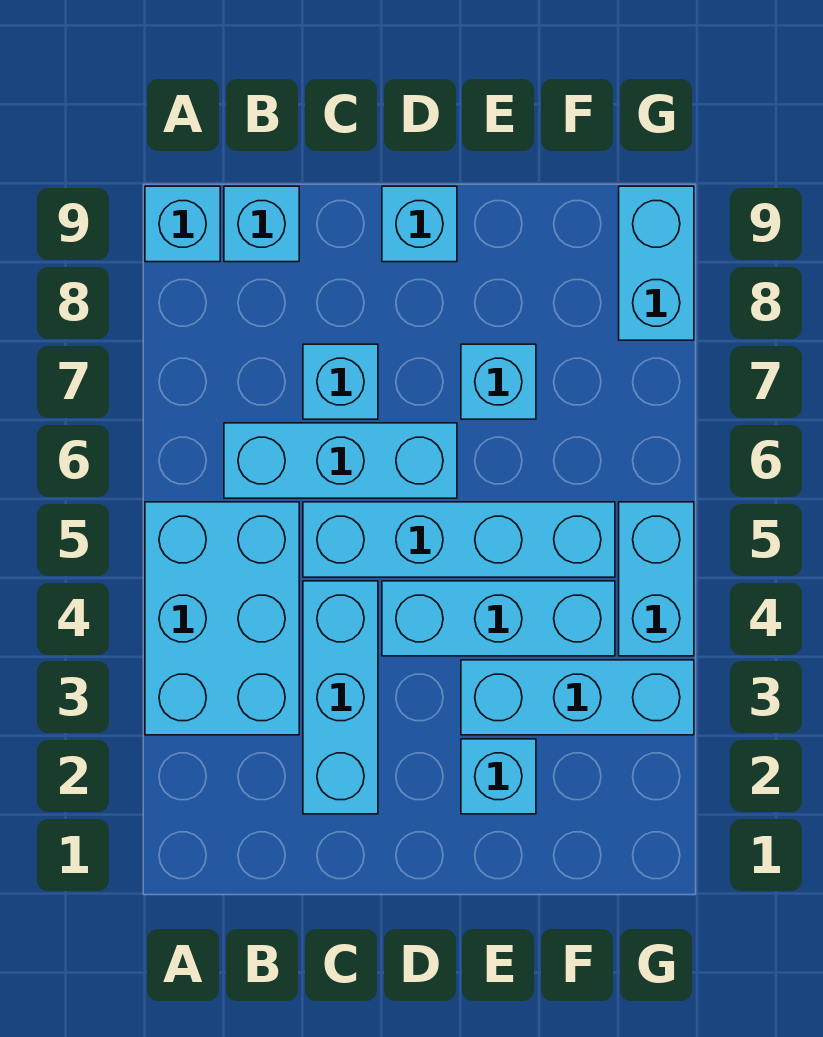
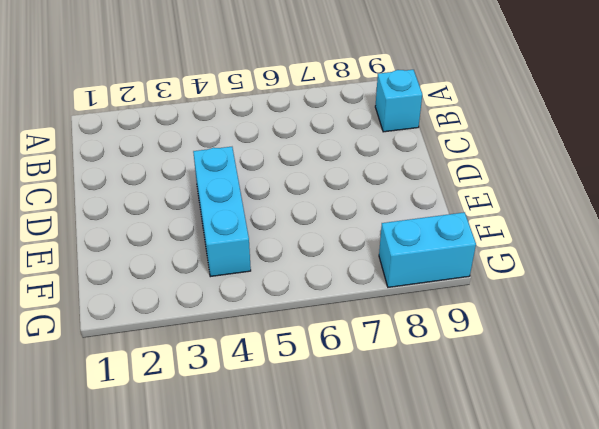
none -> cyan 2x3 brick [145,502,299,735]
none -> cyan 1x1 brick [145,186,220,262]
none -> cyan 1x3 brick [224,423,457,498]

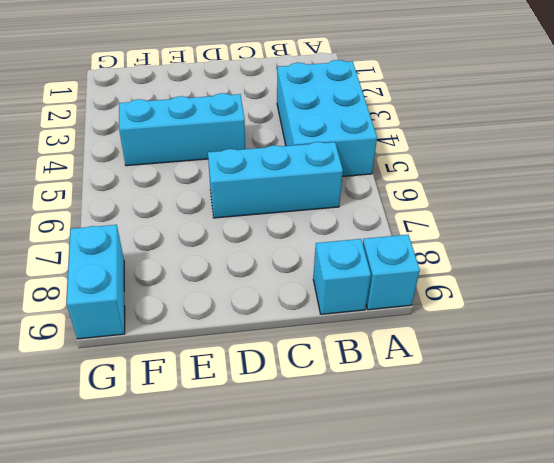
none -> cyan 1x3 brick [303,581,378,814]
none -> cyan 1x4 brick [303,502,615,577]
none -> cyan 1x1 brick [303,344,378,419]

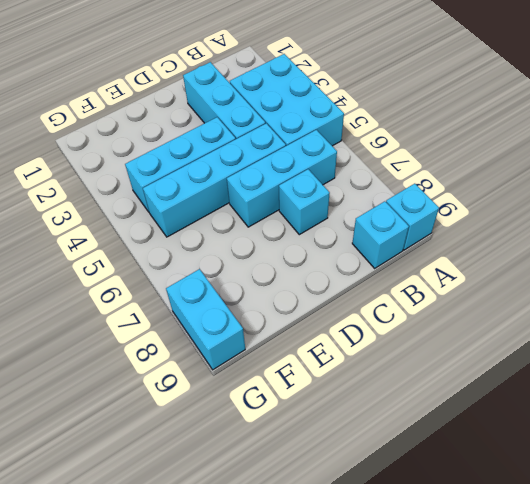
none -> cyan 1x1 brick [382,186,457,262]
none -> cyan 1x1 brick [461,739,536,814]
none -> cyan 1x3 brick [461,660,694,735]

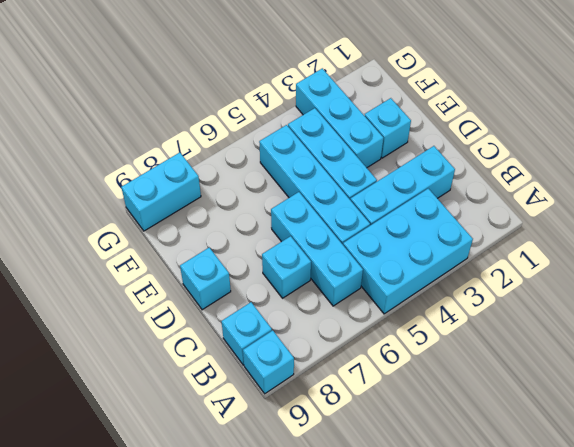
none -> cyan 1x1 brick [461,344,536,419]
none -> cyan 1x2 brick [619,502,694,656]

